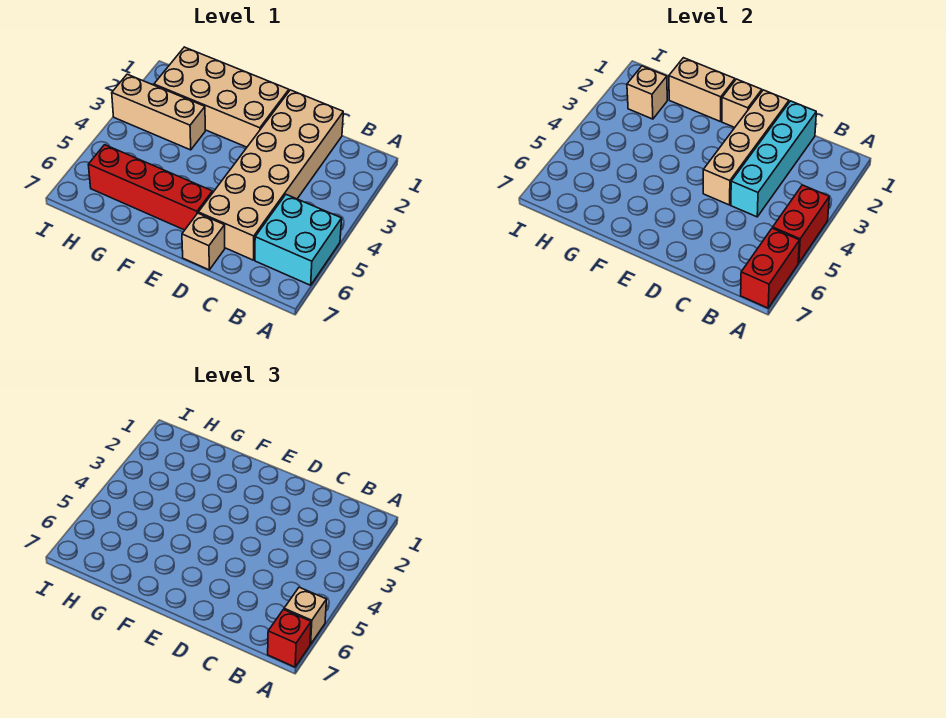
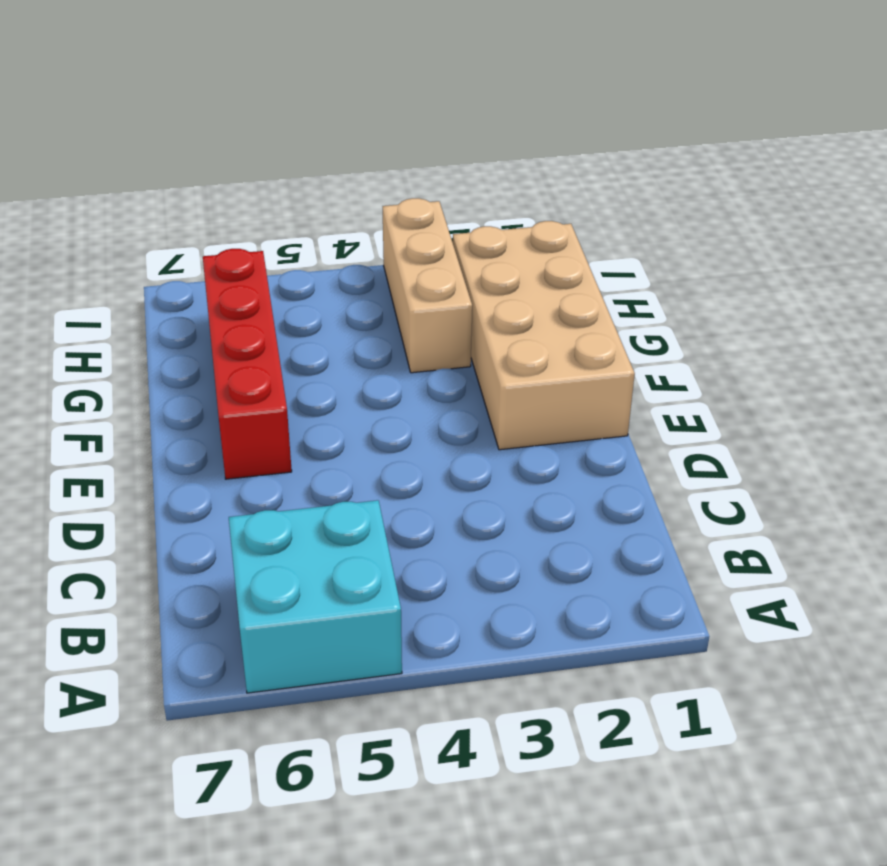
none -> tan 2x6 brick [198,90,343,260]
none -> tan 1x1 brick [182,213,225,270]
none -> red 1x2 brick [773,185,829,263]

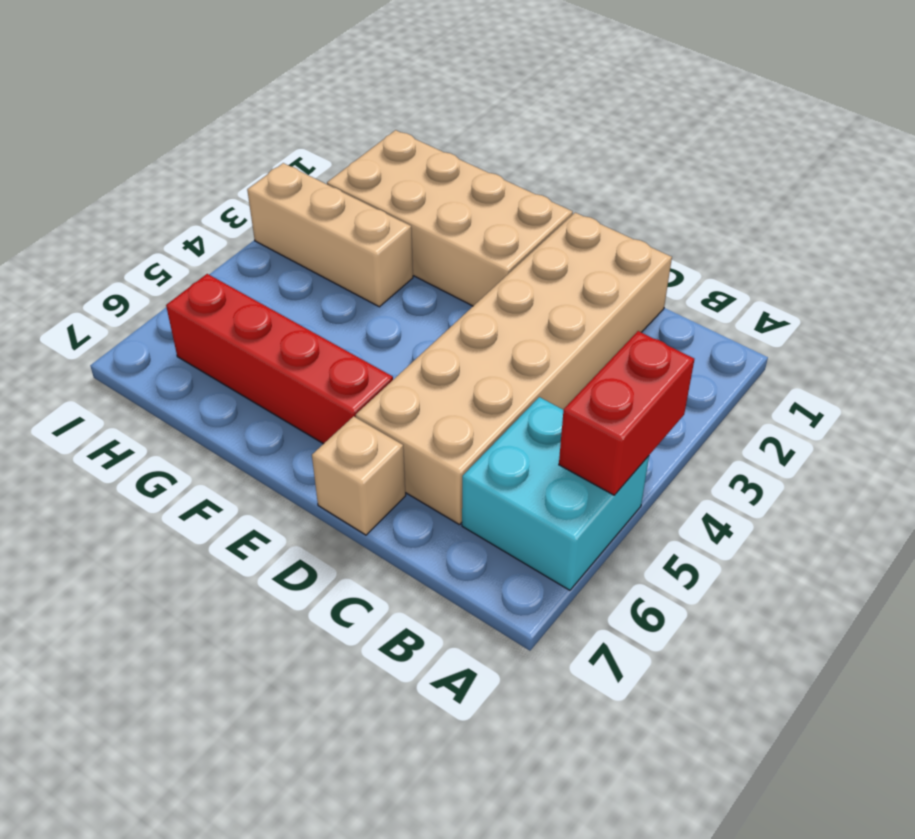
none -> red 1x2 brick [741,228,799,308]
none -> cyan 1x4 brick [731,101,816,217]
none -> tan 1x4 brick [703,90,789,205]

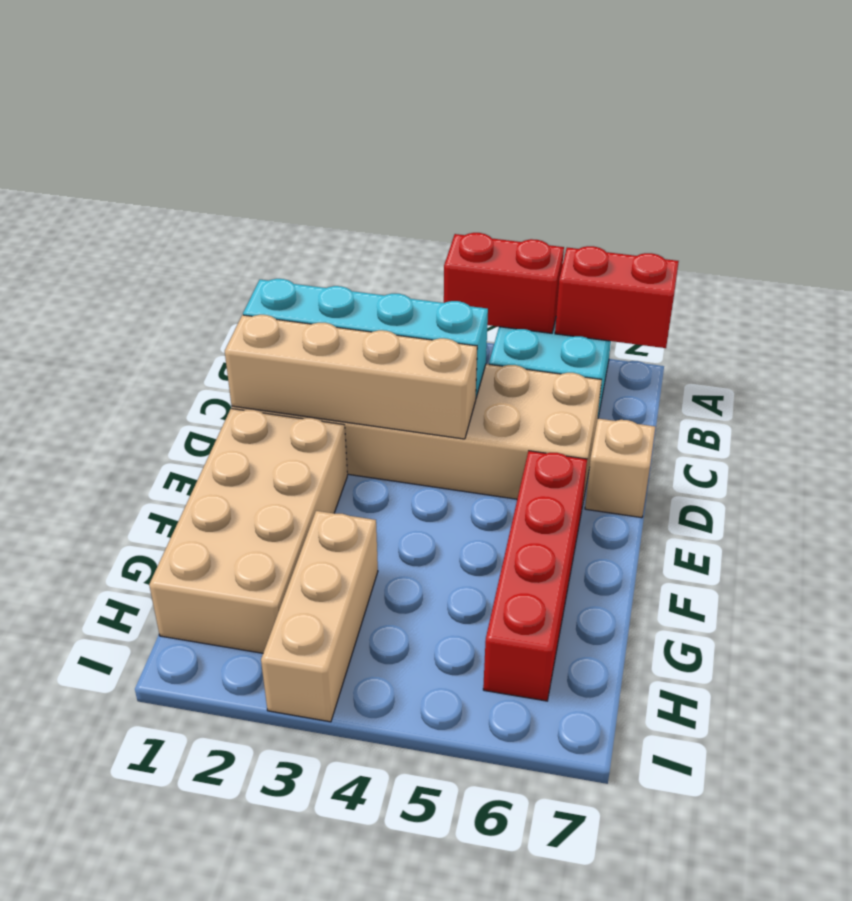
none -> tan 1x1 brick [722,79,762,127]
none -> tan 1x2 brick [669,58,735,122]
none -> tan 1x1 brick [627,66,667,119]

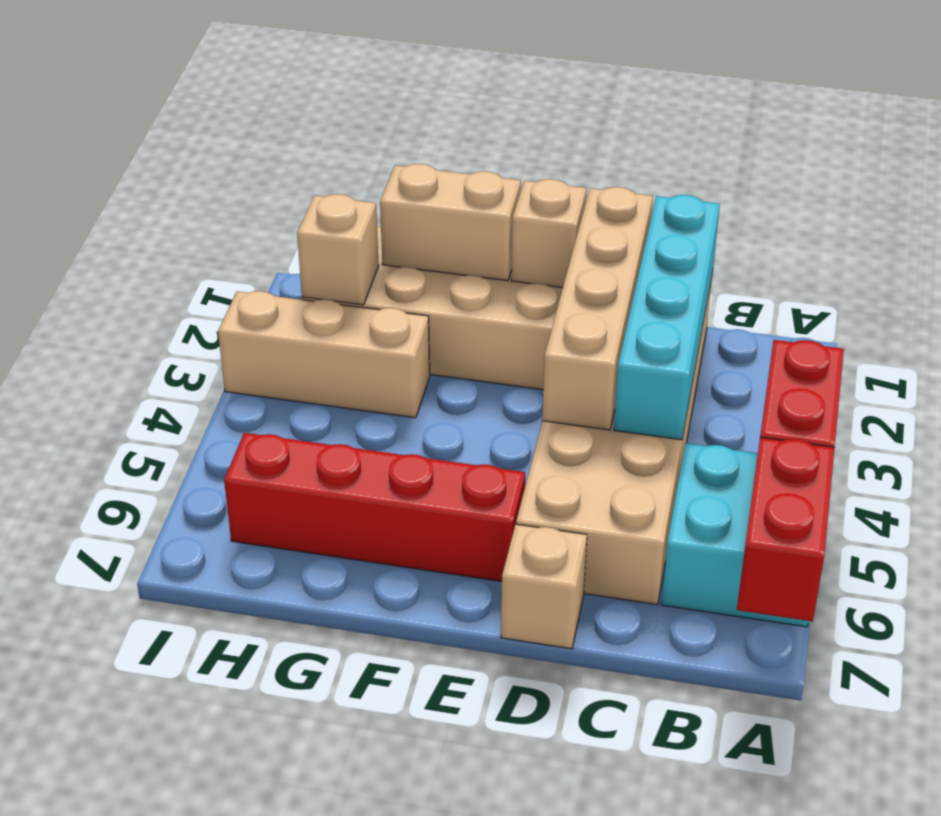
none -> tan 1x1 brick [284,587,326,644]
none -> red 1x1 brick [268,610,311,667]

